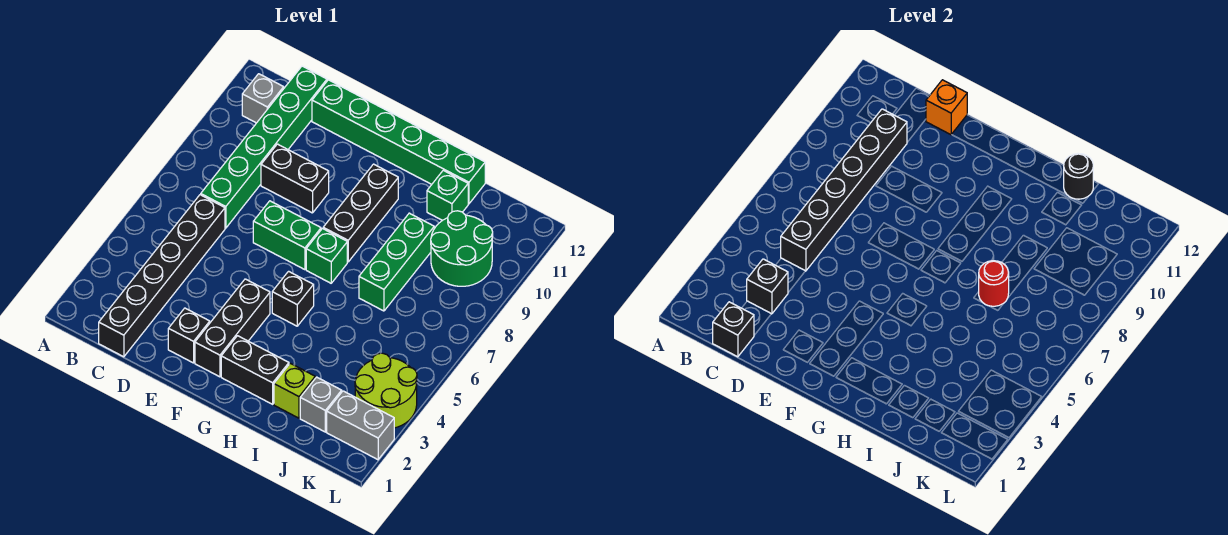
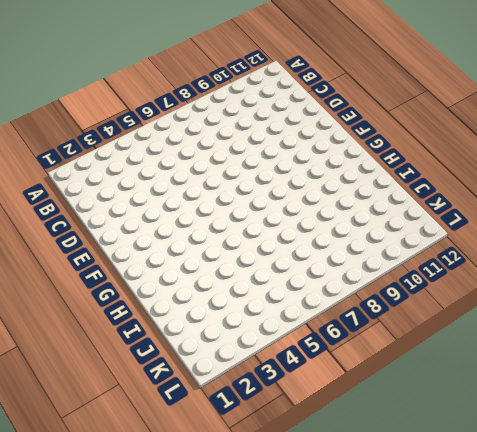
none -> grey 1x1 brick [242,74,284,123]
none -> black 1x6 brick [99,195,225,357]
none -> green 1x6 brick [201,66,327,228]

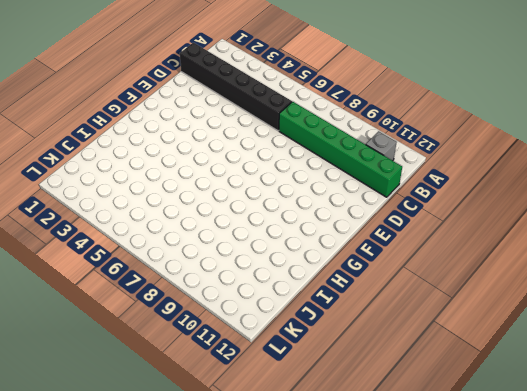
none -> black 1x2 brick [261,144,329,213]
none -> green 1x6 brick [312,80,485,204]
none -> black 1x1 brick [168,308,210,363]

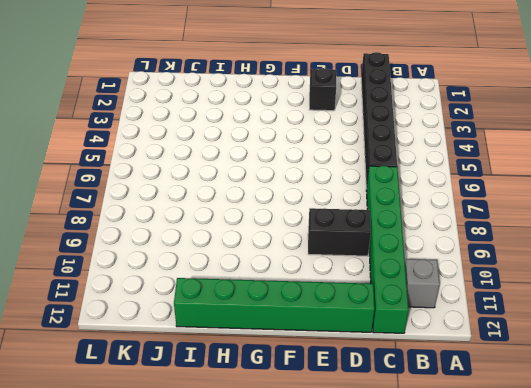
none -> green 1x2 brick [253,201,321,270]
none -> black 1x3 brick [195,279,270,377]
none -> black 1x2 brick [221,336,289,404]

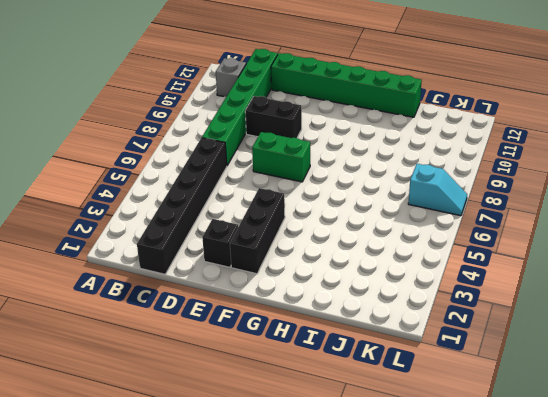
cyan 1x2 slope [408,164,467,216] -> none
none -> black 1x2 brick [221,336,289,404]
none -> black 1x1 brick [272,271,314,326]
none -> green 1x1 brick [306,229,347,283]

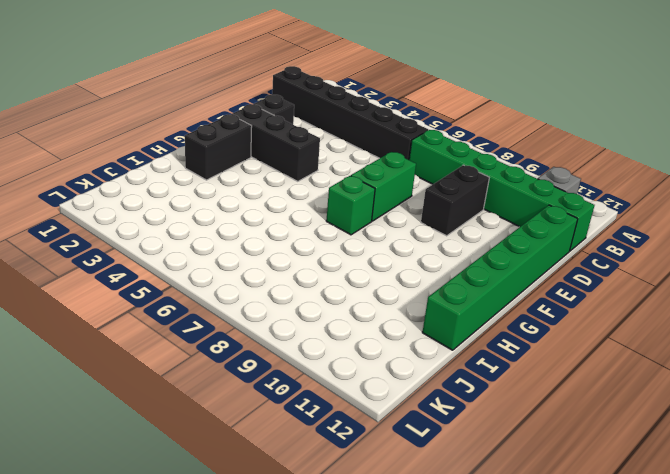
none -> black 1x1 brick [272,271,314,326]
none -> black 1x3 brick [323,164,398,262]
none -> lime 1x1 brick [274,363,315,418]

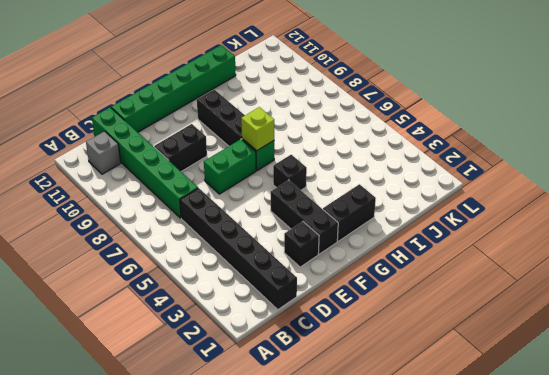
lime 1x1 brick [241,107,274,151] -> lime 1x1 brick moved to [274,363,315,418]
none -> green 1x3 brick [359,213,434,311]
none -> green 1x1 brick [427,170,468,220]
none -> grey 1x1 brick [300,377,342,432]

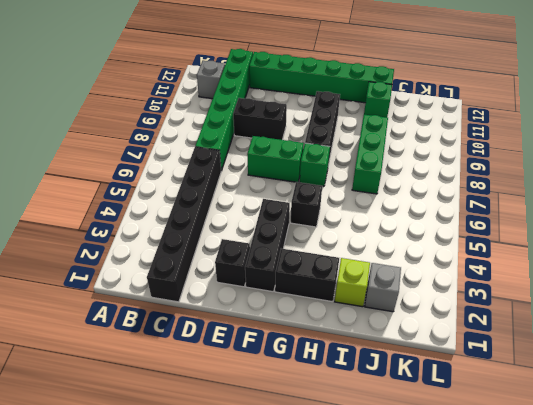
none -> green 2x2 round brick [431,211,493,286]
none -> grey 1x2 brick [327,391,394,460]
none -> lime 2x2 round brick [355,353,417,428]

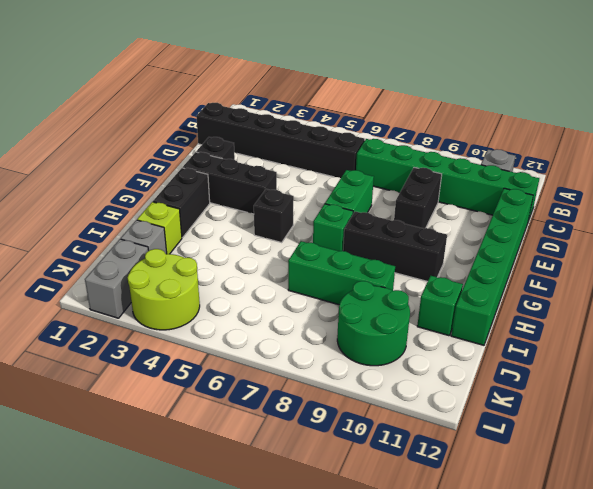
none -> black 1x1 brick [713,302,754,357]
none -> black 1x1 brick [747,259,788,314]
none -> black 1x6 brick [781,109,907,271]

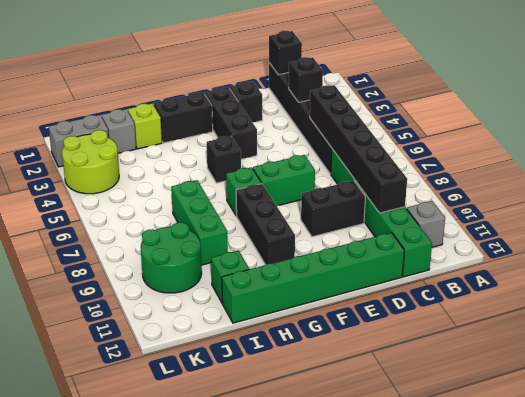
none -> orange 1x1 brick [926,80,967,135]
none -> red 1x1 round brick [979,261,1009,306]
none -> black 1x1 round brick [1064,154,1093,199]

